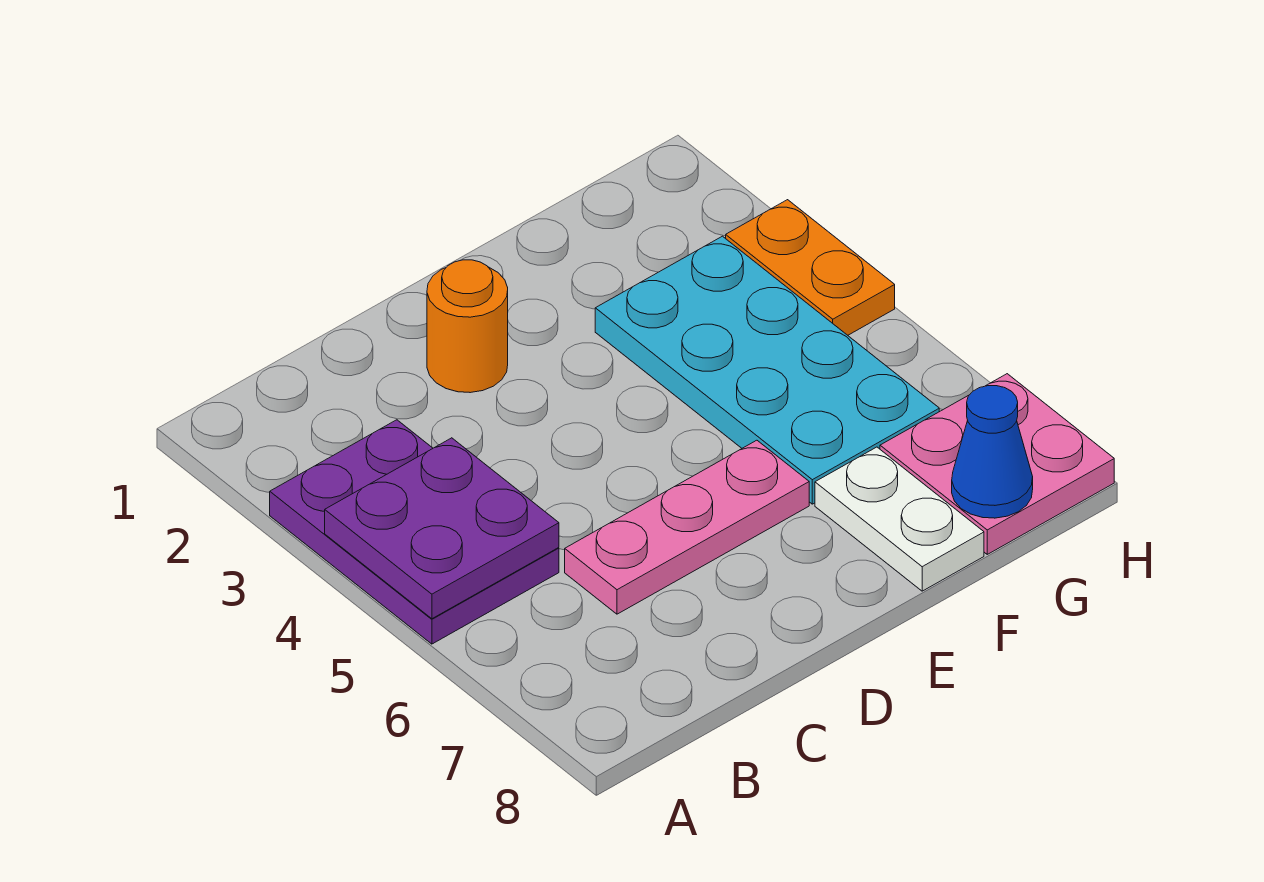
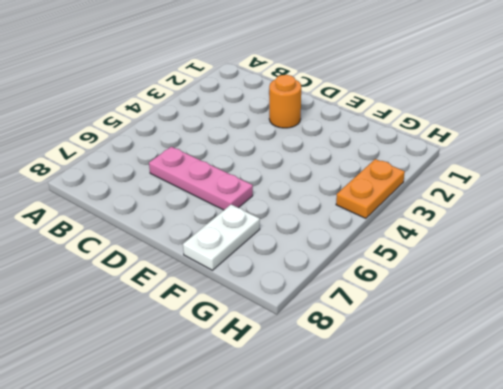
none -> purple 2x3 plate [270,420,559,644]
none -> cyan 2x4 plate [595,236,939,504]

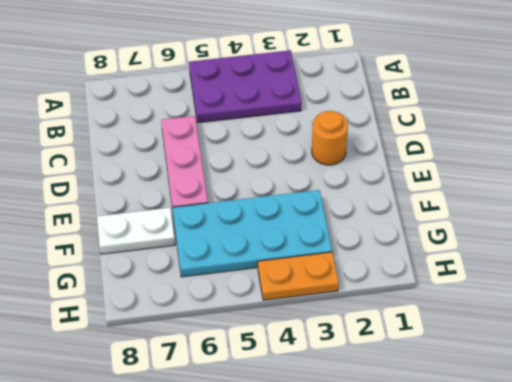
none -> pink 2x2 plate [880,374,1114,554]
none -> purple 2x2 plate [325,438,559,619]

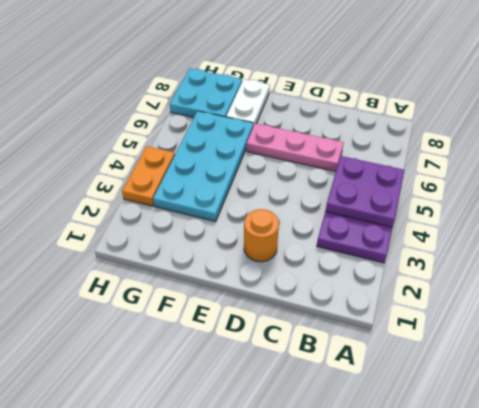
cyan 2x2 plate [170,68,242,118] -> pink 2x2 plate [880,374,1114,554]
none -> blue 1x1 cone [952,386,1033,518]

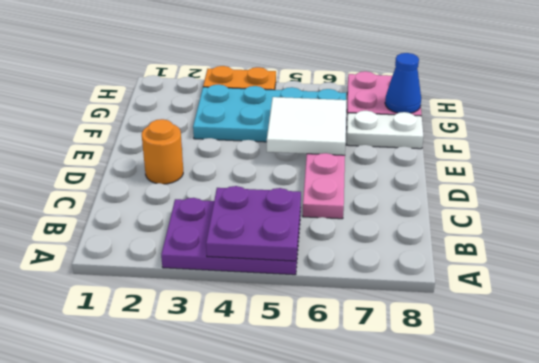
white 2x2 tile [267,97,347,155] -> none

